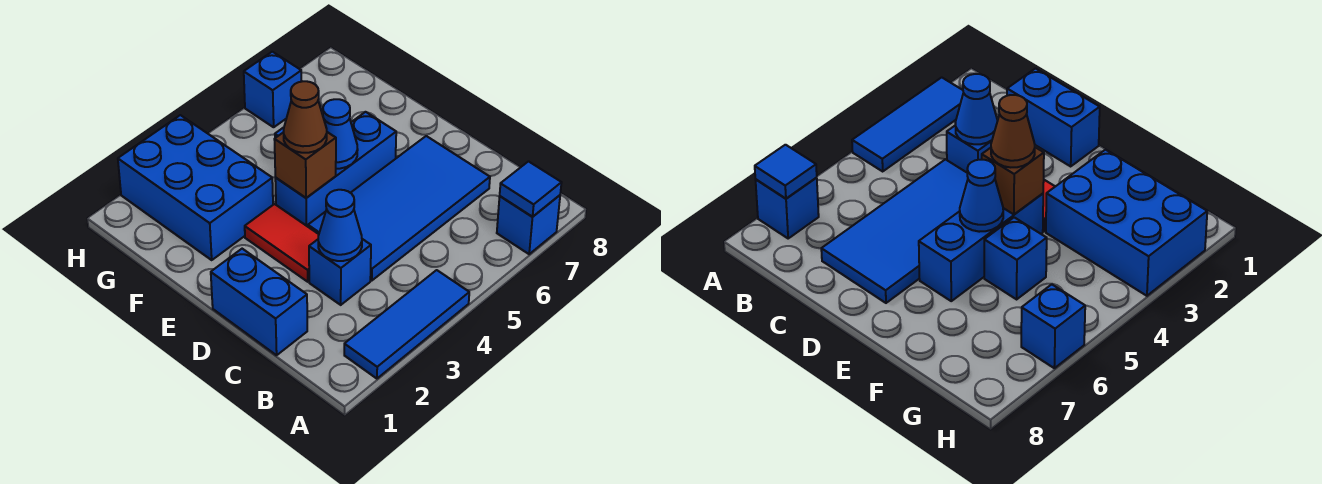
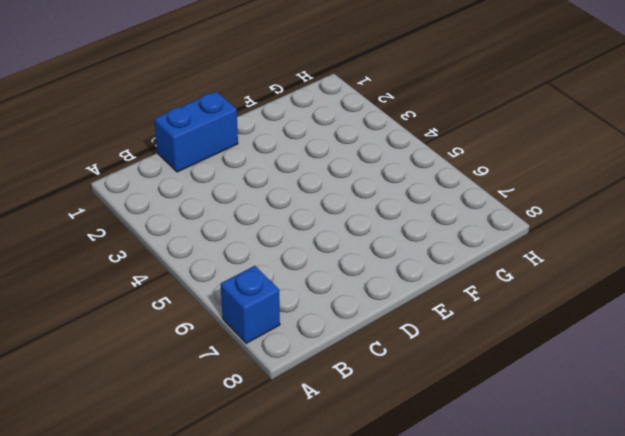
none -> blue 1x3 tile [344,270,469,379]
none -> blue 1x1 brick [309,239,371,305]
none -> blue 2x4 tile [308,136,490,281]

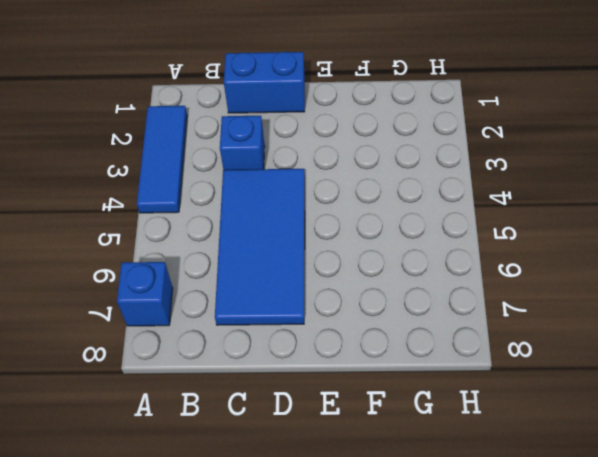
none -> red 1x2 tile [245,204,319,282]
none -> blue 1x3 brick [275,112,396,227]
none -> blue 2x3 brick [118,115,273,260]

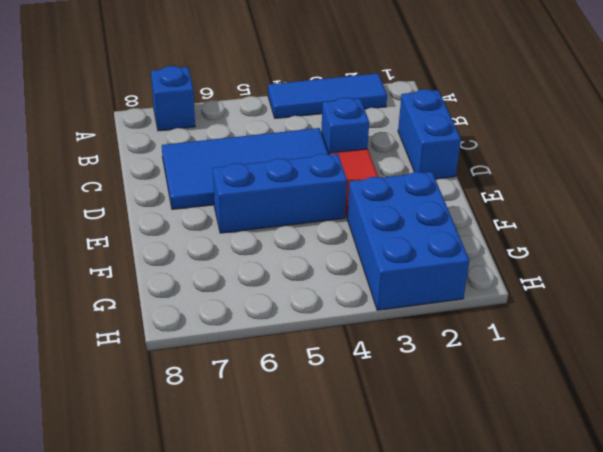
none -> blue 1x1 brick [984,217,1047,299]
none -> blue 1x1 brick [244,52,302,127]
none -> blue 1x1 tile [500,161,562,217]

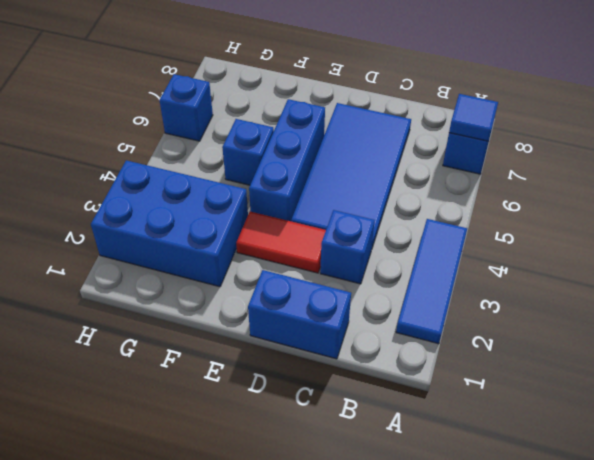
none -> blue 1x1 cone [318,190,362,261]
none -> brown 1x1 brick [274,132,336,198]
none -> blue 1x1 cone [323,99,358,169]

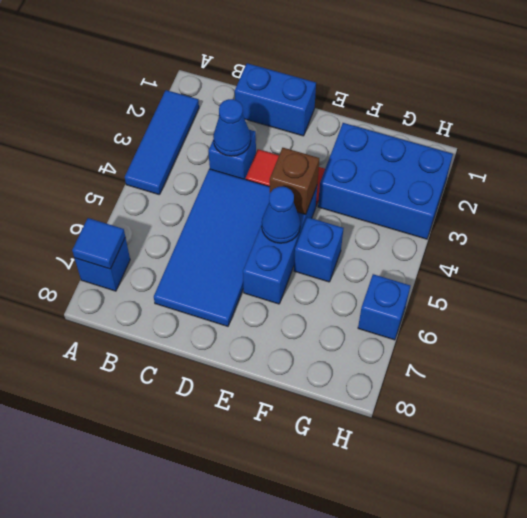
none -> brown 1x1 cone [284,81,327,153]

